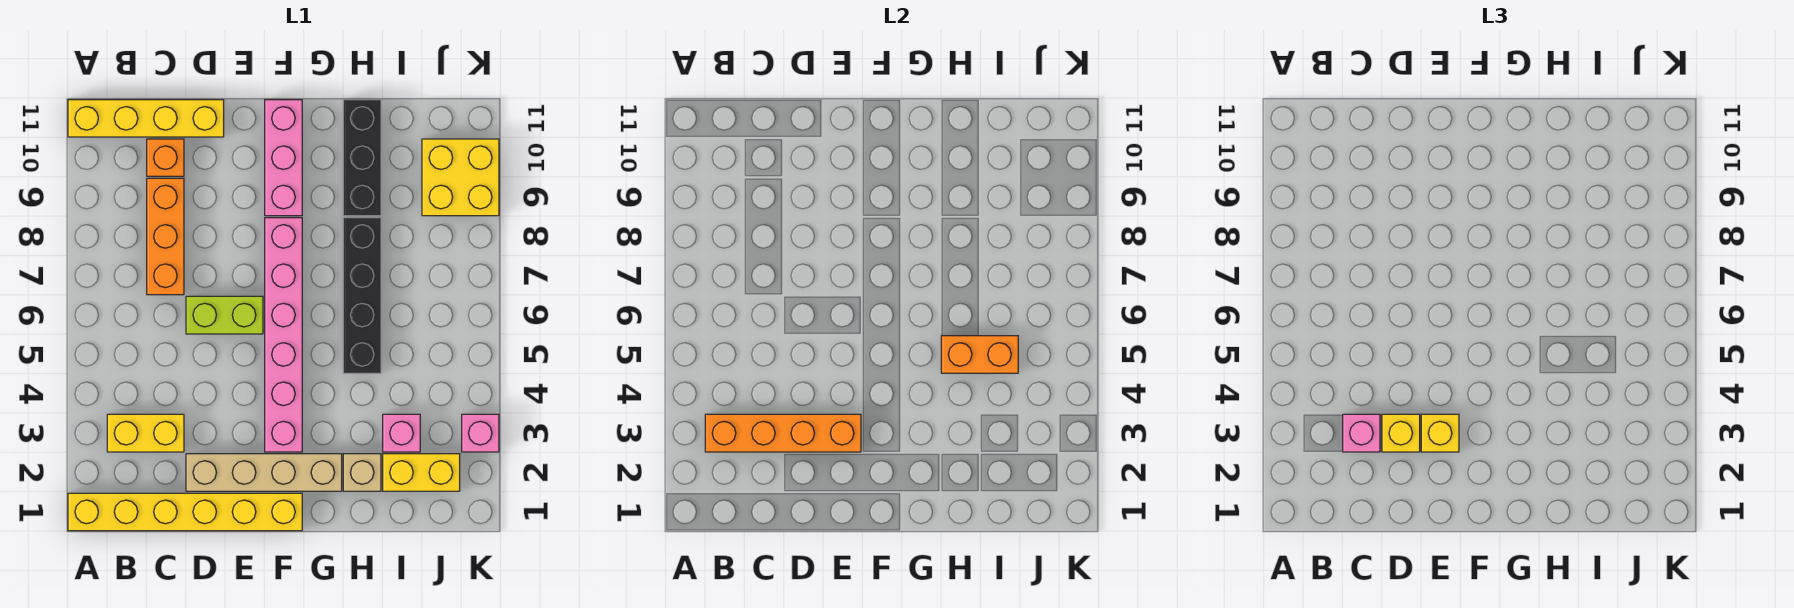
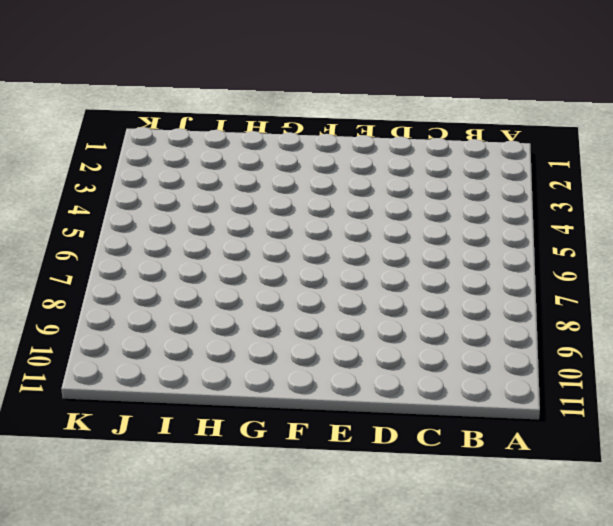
none -> yellow 1x6 brick [68,493,302,531]
none -> yellow 1x4 brick [68,100,224,137]
none -> yellow 1x2 brick [107,414,184,452]

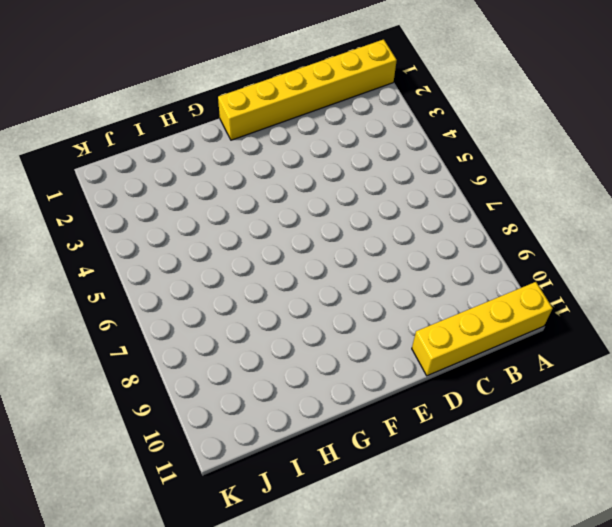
none -> yellow 1x2 brick [107,414,184,452]
none -> orange 1x3 brick [147,178,184,295]
none -> orange 1x1 brick [147,139,184,176]

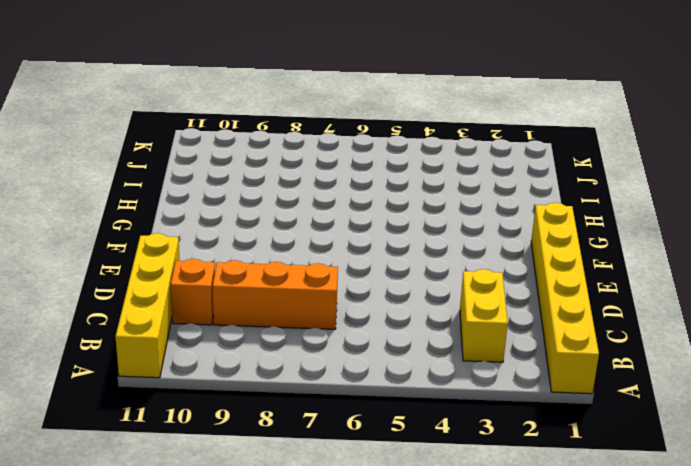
none -> tan 1x4 brick [186,454,342,491]
none -> lime 1x2 brick [186,296,263,334]
none -> pink 1x6 brick [265,218,302,452]

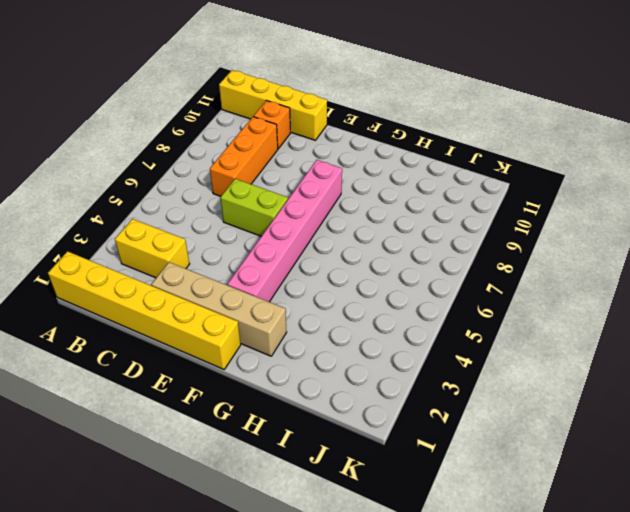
none -> pink 1x3 brick [265,100,302,216]
none -> tan 1x1 brick [343,454,381,491]
none -> black 1x4 brick [343,218,381,373]

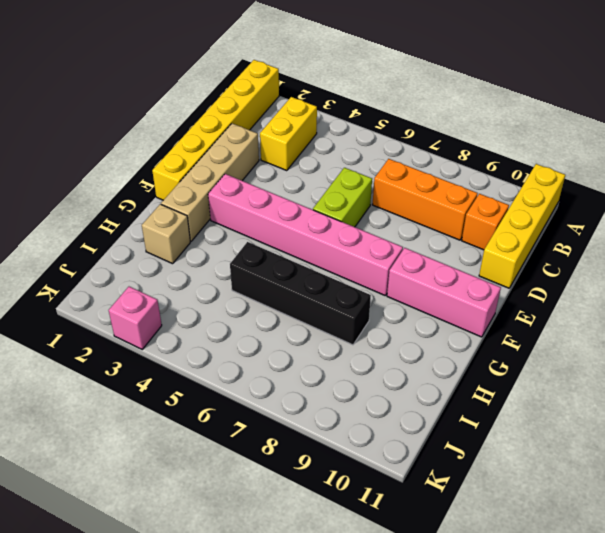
none -> black 1x3 brick [343,100,381,216]
none -> yellow 1x2 brick [383,454,460,491]
none -> pink 1x1 brick [383,414,420,452]

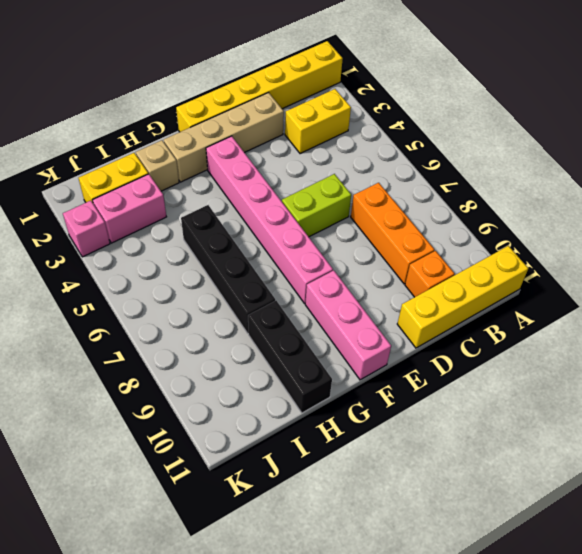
pink 1x2 brick [93,174,166,243] -> pink 1x1 brick [383,414,420,452]
none -> yellow 2x2 brick [422,139,499,216]
none -> orange 1x4 brick [705,414,861,452]
none -> orange 1x2 brick [941,336,1018,373]

